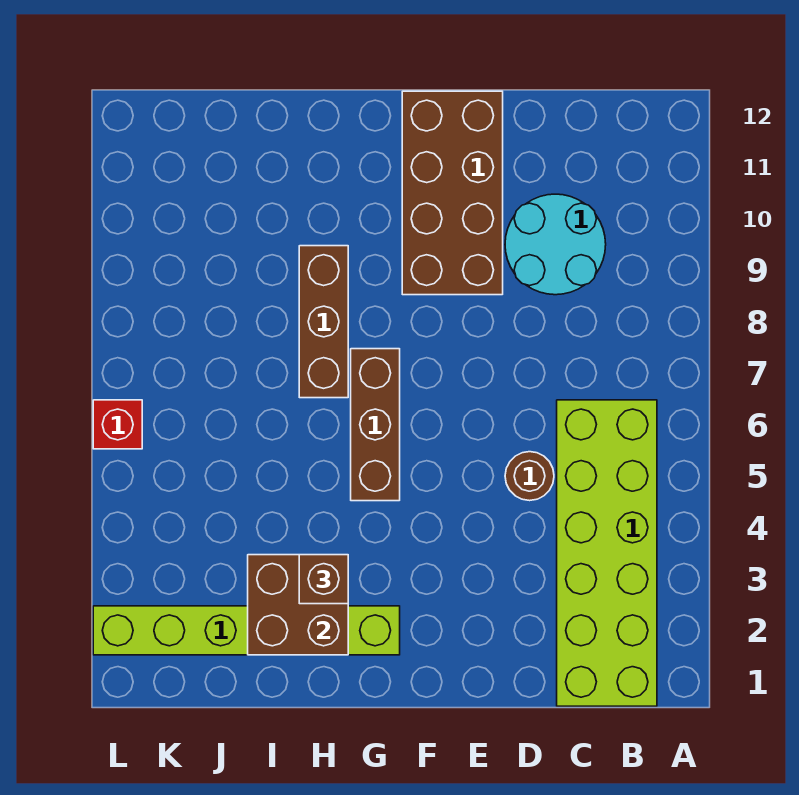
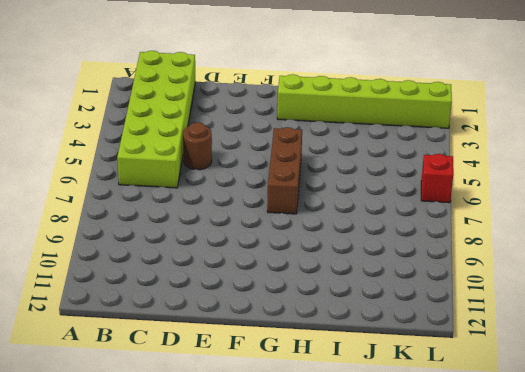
none -> cyan 2x2 round brick [505,194,606,295]
none -> brown 2x4 brick [402,91,503,295]

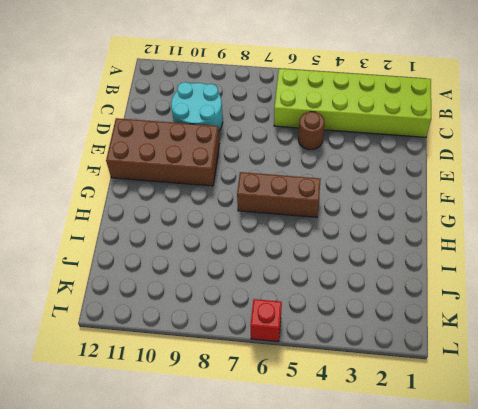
none -> lime 1x6 brick [93,606,400,655]
none -> brown 1x3 brick [299,246,348,398]

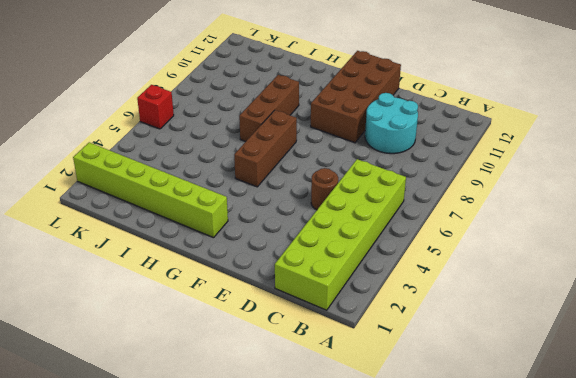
none -> brown 2x2 brick [248,555,348,655]
none -> brown 1x1 brick [299,555,348,604]

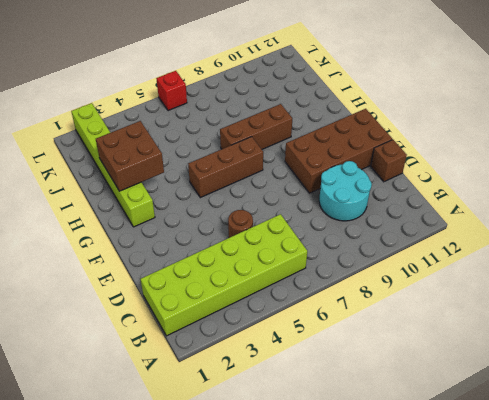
brown 1x1 brick [371,140,407,182] -> brown 1x1 brick moved to [299,555,348,604]

